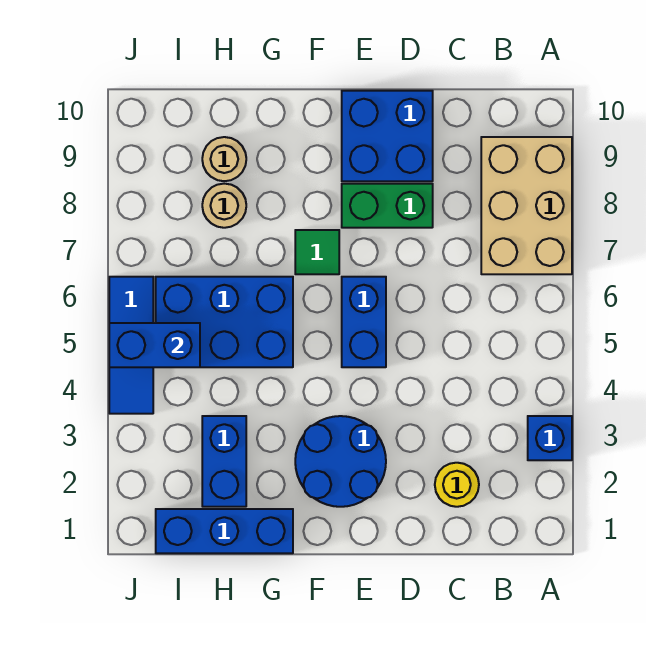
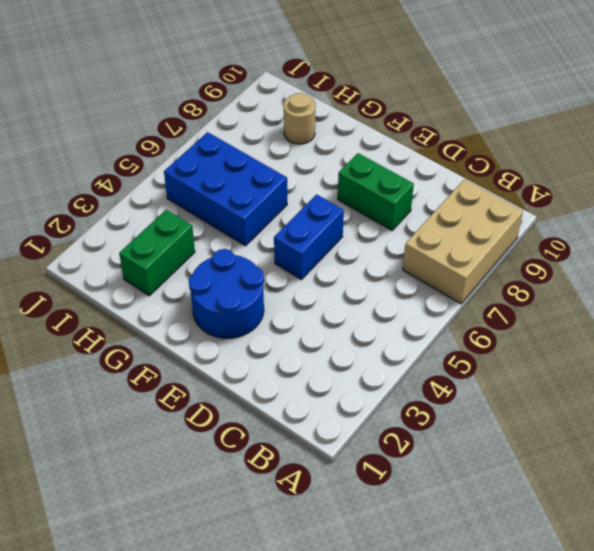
green 1x2 brick [119,210,195,296] -> blue 1x2 brick [202,416,246,507]
none -> blue 1x1 brick [528,416,572,460]
none -> yellow 1x1 round brick [435,463,479,507]
none -> blue 2x2 brick [342,91,433,181]

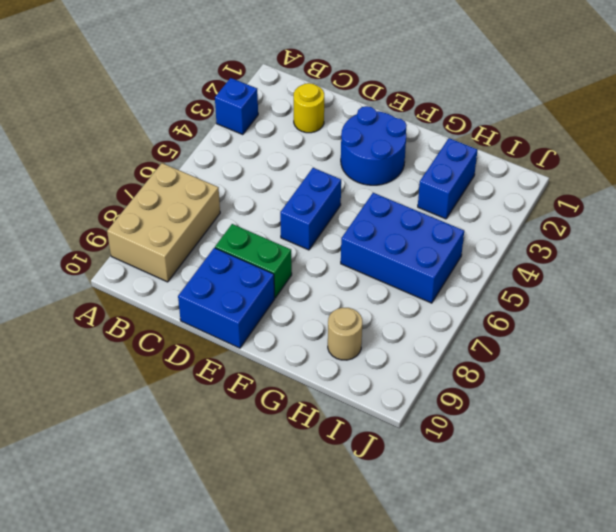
none -> green 1x1 tile [295,230,339,274]
none -> blue 1x3 brick [156,509,293,553]
none -> tan 1x1 round brick [202,184,246,228]

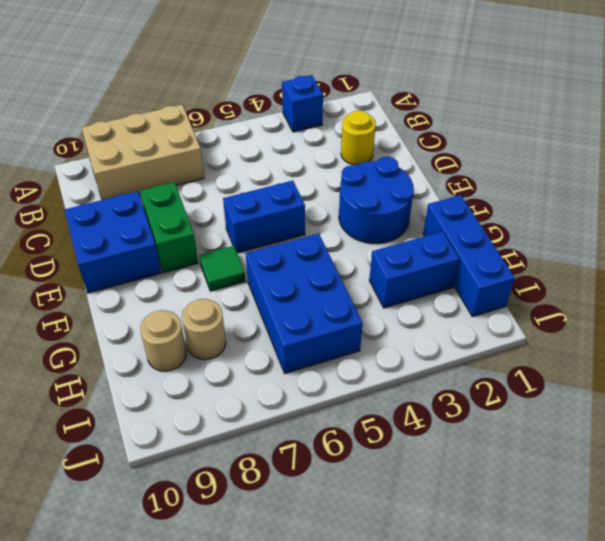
none -> blue 1x3 tile [109,277,153,414]
none -> blue 1x2 brick [109,323,200,367]

